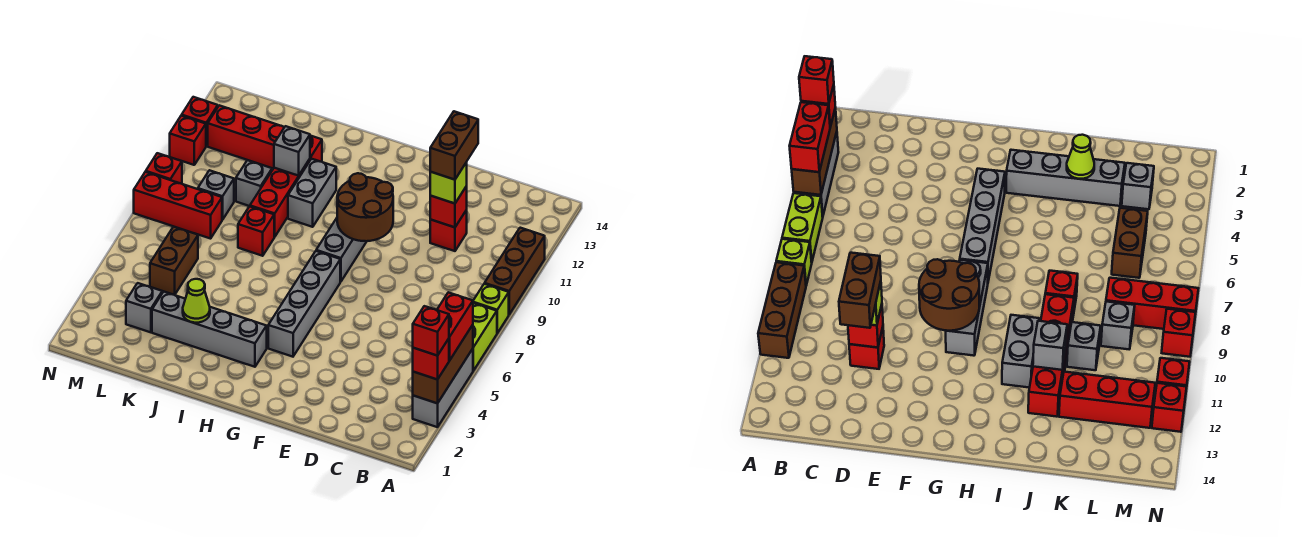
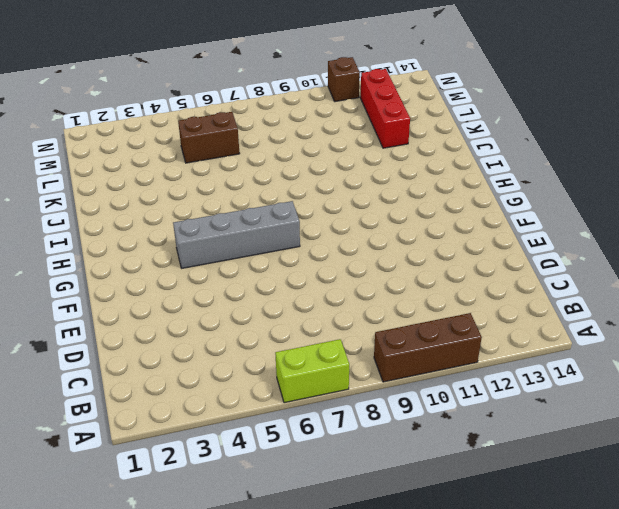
brown 1x1 brick [328,57,360,102] -> red 1x1 brick [170,116,206,165]
none -> grey 1x3 brick [413,349,473,427]
none -> lime 1x1 brick [473,284,509,333]
none -> red 1x1 brick [430,210,467,251]
none -> grey 1x3 brick [316,218,367,282]

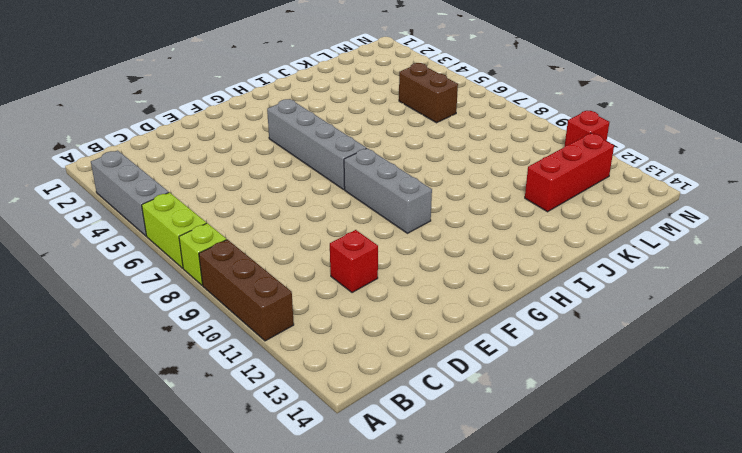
none -> grey 1x4 brick [152,292,267,367]
none -> grey 1x2 brick [288,159,336,227]
none -> red 1x1 brick [238,206,274,256]
none -> red 1x4 brick [250,136,322,237]

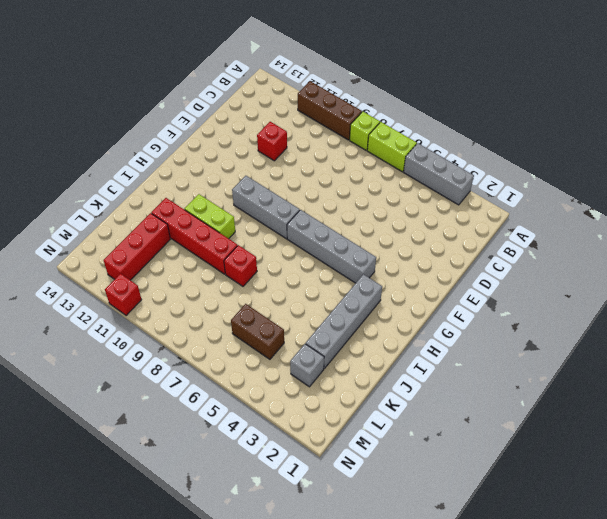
lime 1x2 brick [185,194,235,239] -> grey 1x2 brick [288,159,336,227]
none -> grey 1x1 brick [236,160,272,206]
none -> red 1x3 brick [134,172,222,239]
none -> grey 1x1 brick [198,170,234,220]
none -> red 1x1 brick [146,153,182,184]

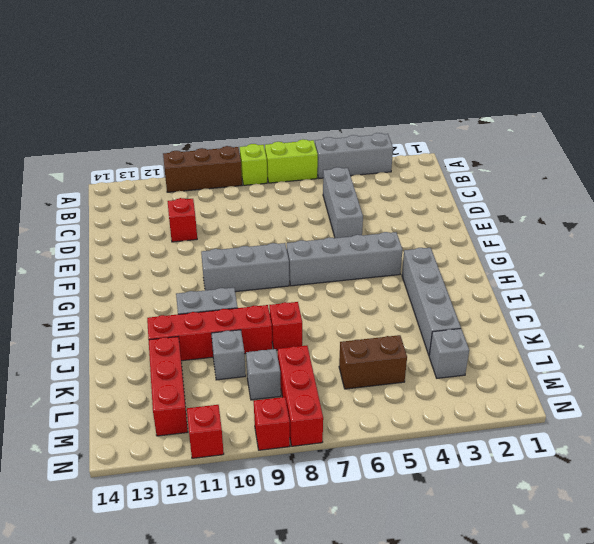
grey 1x3 brick [323,167,363,238] -> none
none -> red 1x1 brick [182,97,218,146]
none -> brown 1x3 brick [413,325,473,403]
none -> red 1x1 brick [430,186,467,227]
none -> brown 2x2 round brick [337,173,393,241]

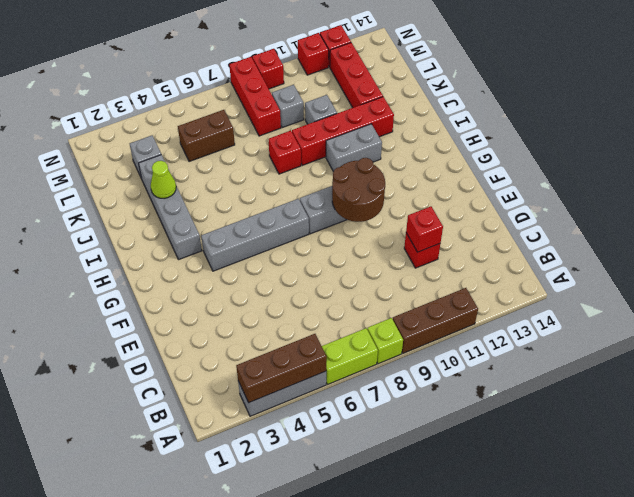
none -> grey 1x1 brick [274,126,310,176]
none -> red 1x1 brick [413,339,449,380]
none -> red 1x2 brick [437,292,473,361]
none -> lime 1x1 brick [430,162,467,203]

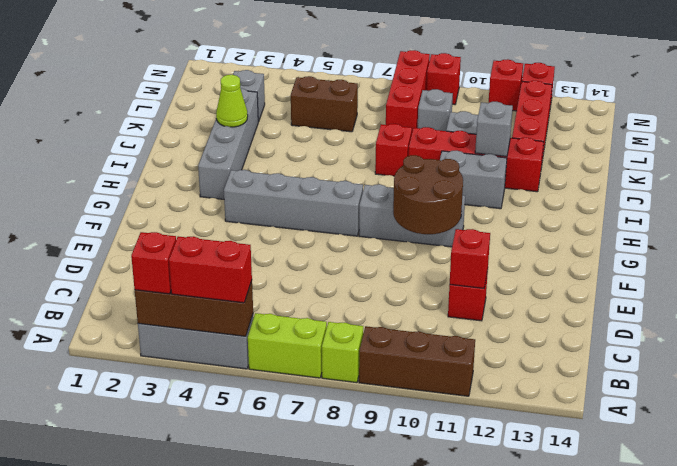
none -> lime 1x1 brick [430,162,467,203]
none -> red 1x1 brick [413,306,449,356]
none -> brown 1x2 brick [430,111,478,180]

